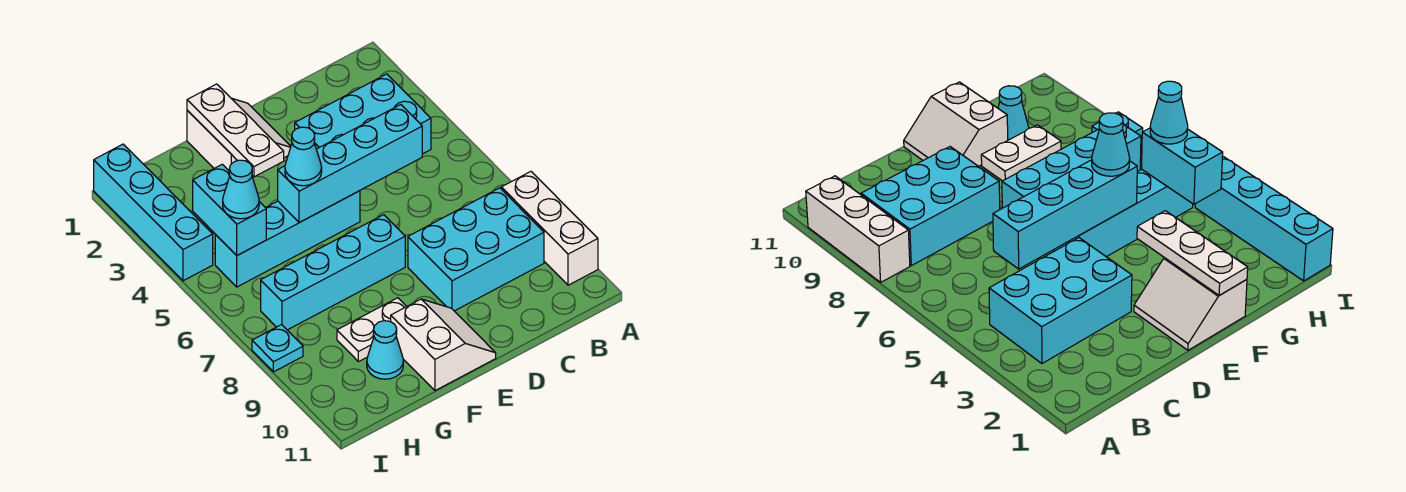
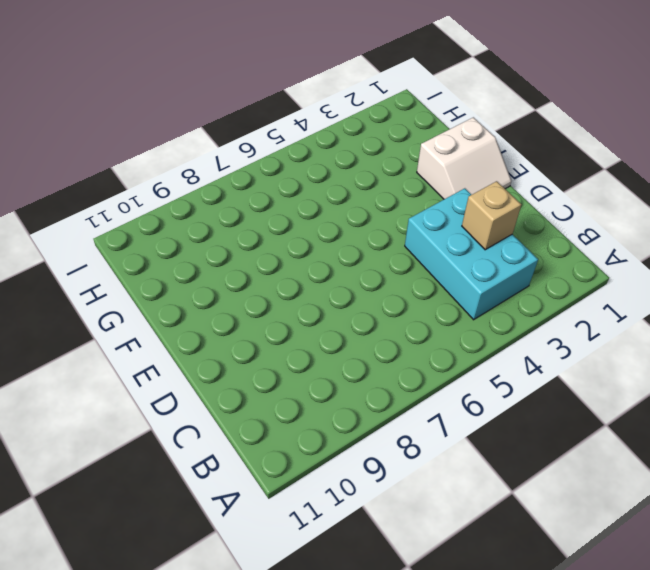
tan 1x1 brick [462,181,521,250] -> none
none -> white 1x3 brick [501,172,598,285]
none -> cyan 2x3 brick [408,188,544,311]
none -> cyan 1x4 brick [215,191,360,287]

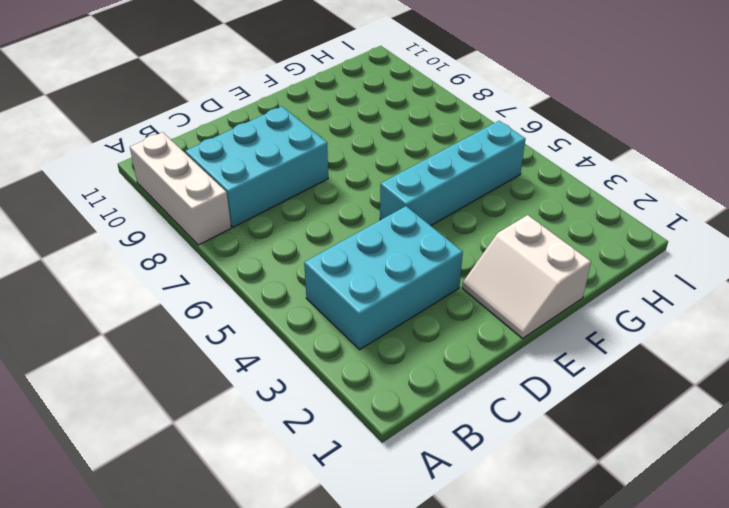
none -> cyan 1x4 brick [261,215,405,330]
none -> white 2x2 slope [391,299,496,391]
none -> white 1x2 plate [337,298,407,362]

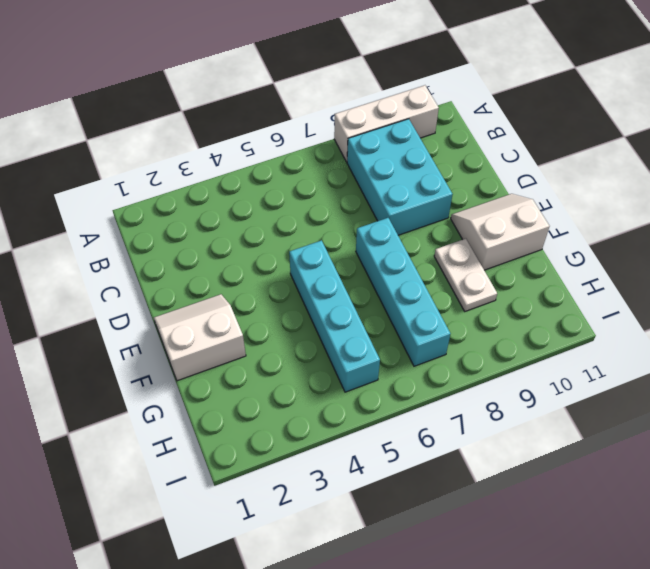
none -> cyan 2x3 brick [295,74,431,154]
none -> cyan 1x1 cone [367,321,403,379]
none -> cyan 1x4 brick [94,144,213,281]

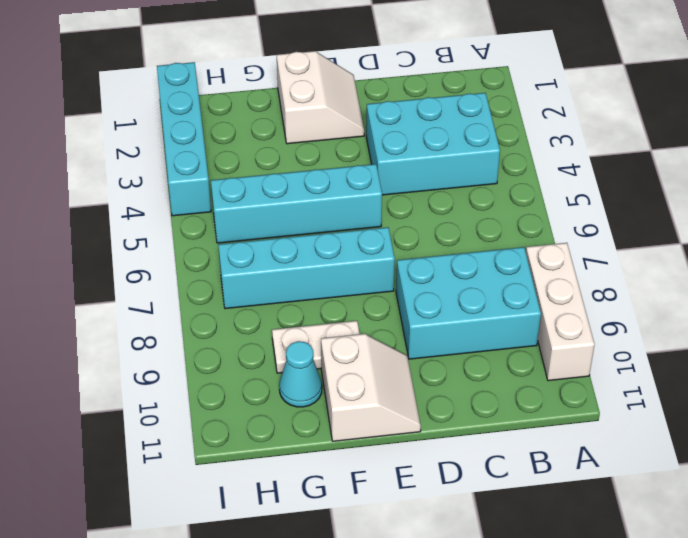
none -> cyan 1x1 plate [252,325,303,372]
none -> cyan 1x4 brick [278,105,422,223]
none -> white 1x3 plate [187,84,284,177]

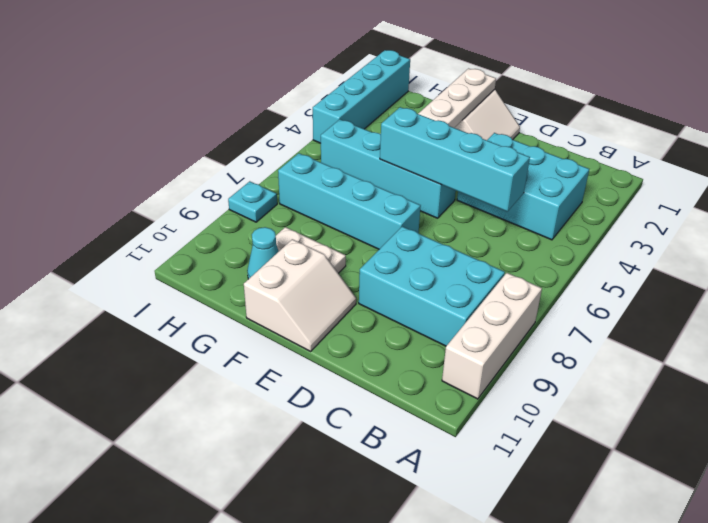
none -> cyan 1x2 brick [193,164,266,255]
none -> cyan 1x1 cone [285,127,322,186]
none -> cyan 1x1 cone [223,160,259,219]

